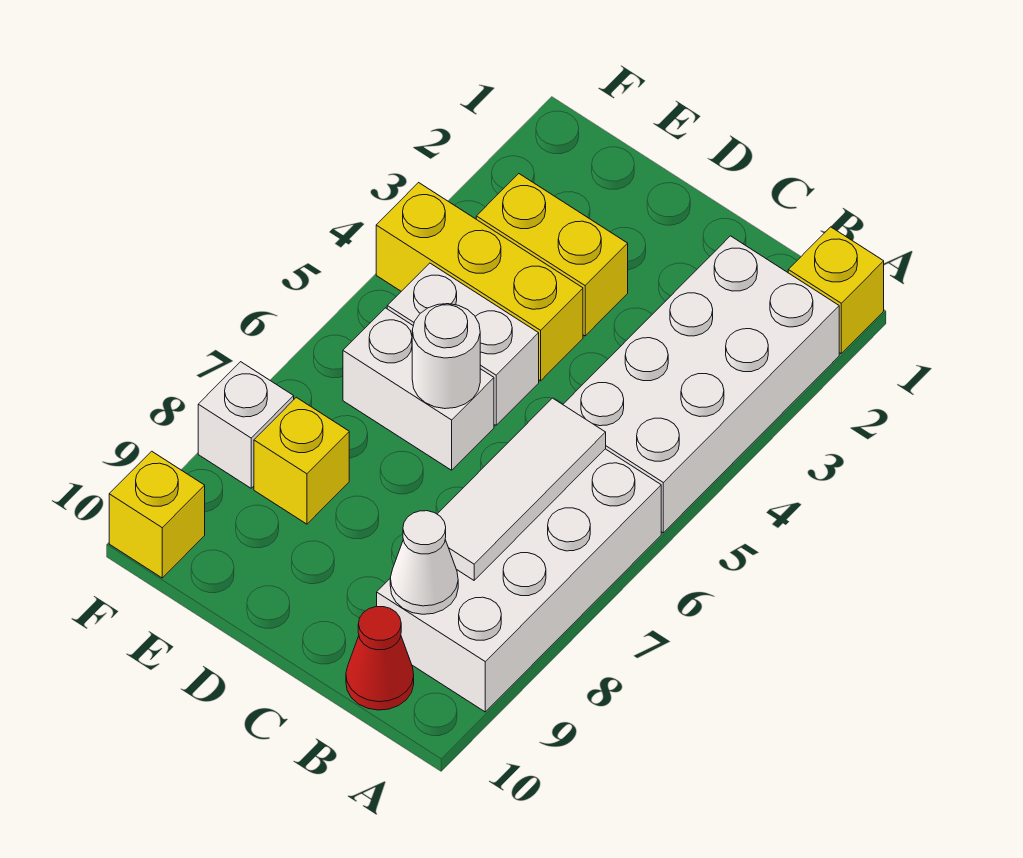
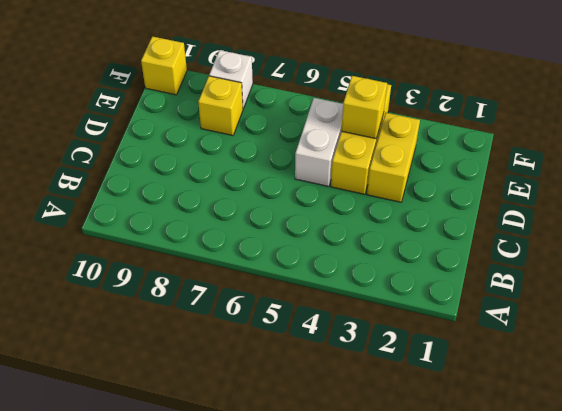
yellow 1x1 brick [341,76,387,139] -> yellow 1x1 brick moved to [788,227,884,353]
none -> white 2x4 brick [563,236,839,533]
none -> white 2x4 brick [377,449,661,712]
none -> red 1x1 cone [346,607,414,710]

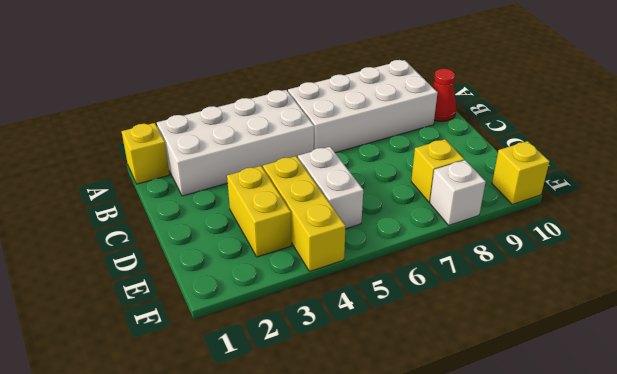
none -> white 1x2 brick [343,308,494,470]
none -> white 1x3 tile [437,398,606,580]
none -> white 1x1 cone [390,511,458,614]

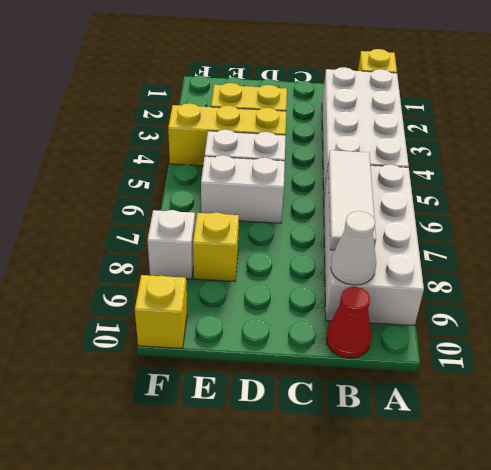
none -> white 1x1 round brick [412,304,480,409]

